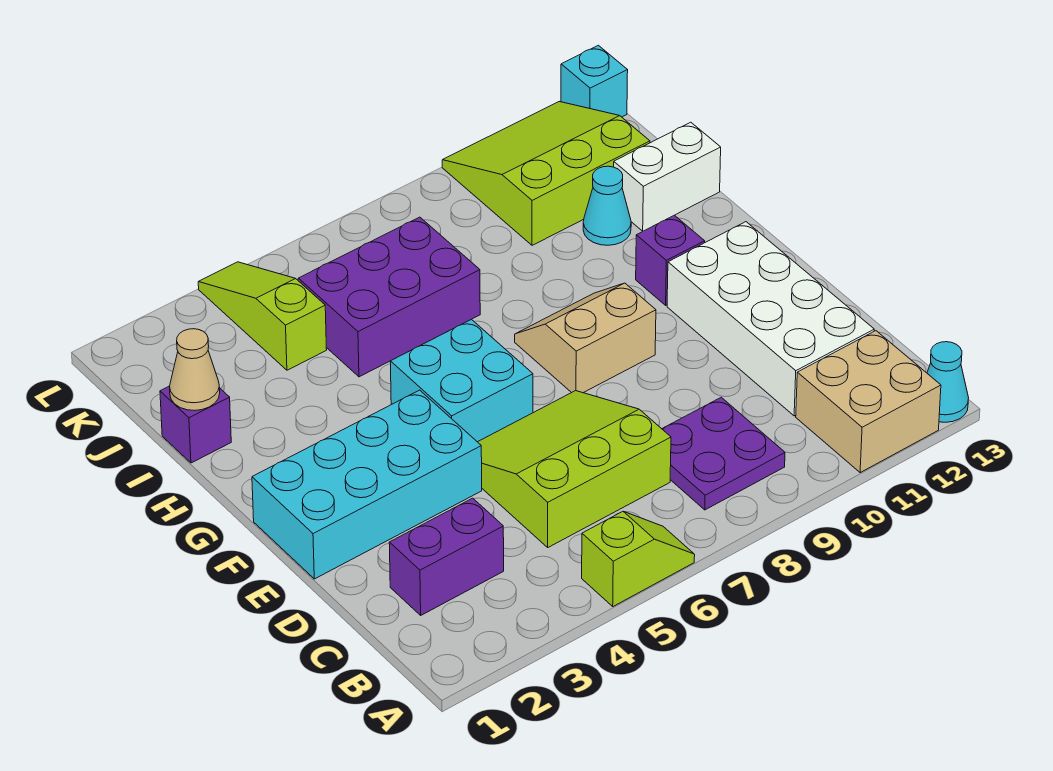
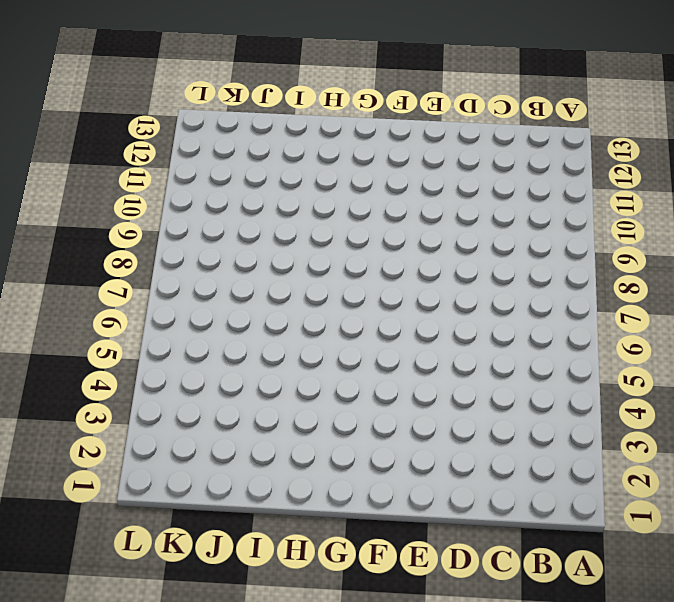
none -> lime 1x2 slope [582,512,695,606]
none -> tan 2x2 brick [796,331,941,472]
none -> cyan 1x1 cone [927,342,969,422]

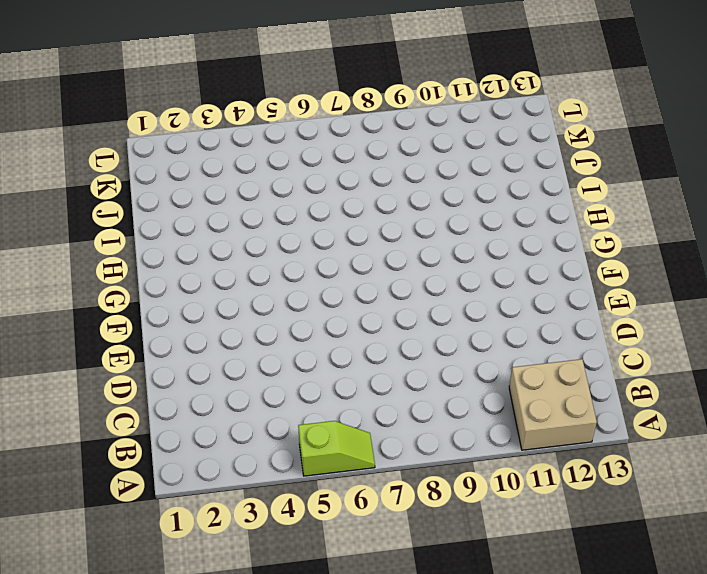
none -> cyan 1x1 cone [927,342,969,422]
none -> purple 2x2 plate [662,397,785,510]
none -> purple 1x2 brick [389,498,504,615]

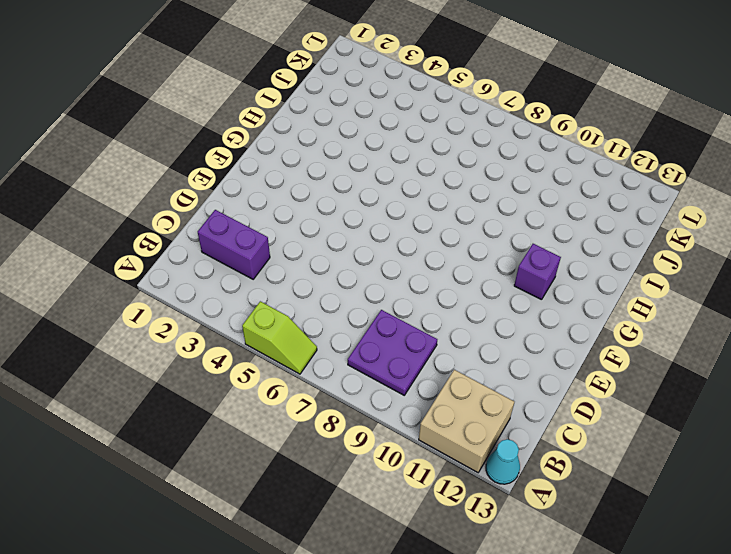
none -> lime 3x3 slope [478,391,671,547]
none -> white 2x4 brick [667,222,874,416]
none -> cyan 2x4 brick [252,390,482,579]

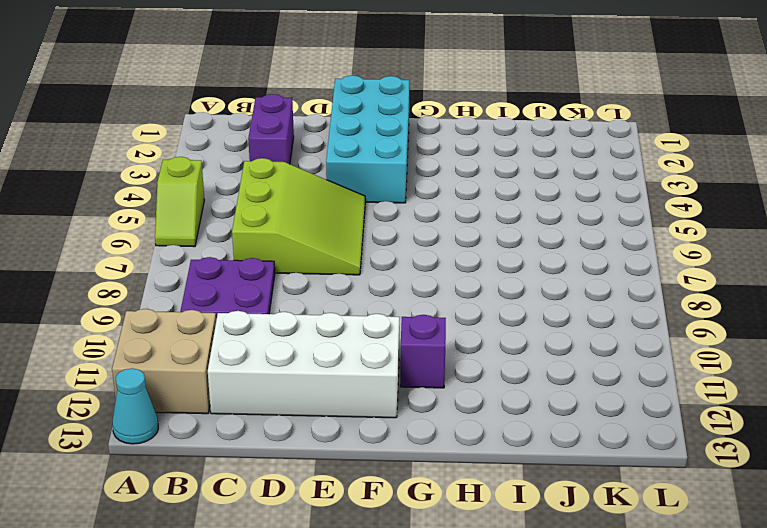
none -> cyan 2x2 brick [390,319,533,442]
none -> tan 2x2 slope [515,283,656,393]
none -> purple 1x1 brick [160,386,231,463]

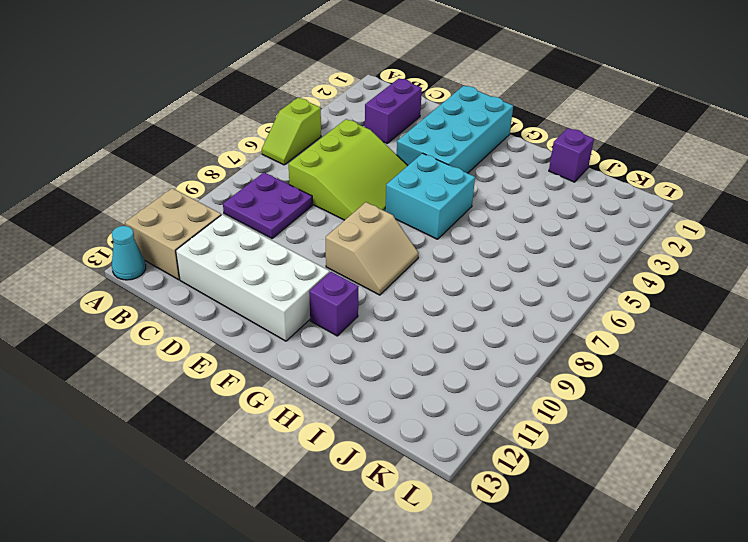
none -> purple 2x3 brick [298,217,480,377]
none -> cyan 1x1 cone [583,166,631,245]
none -> white 1x2 brick [614,122,721,231]

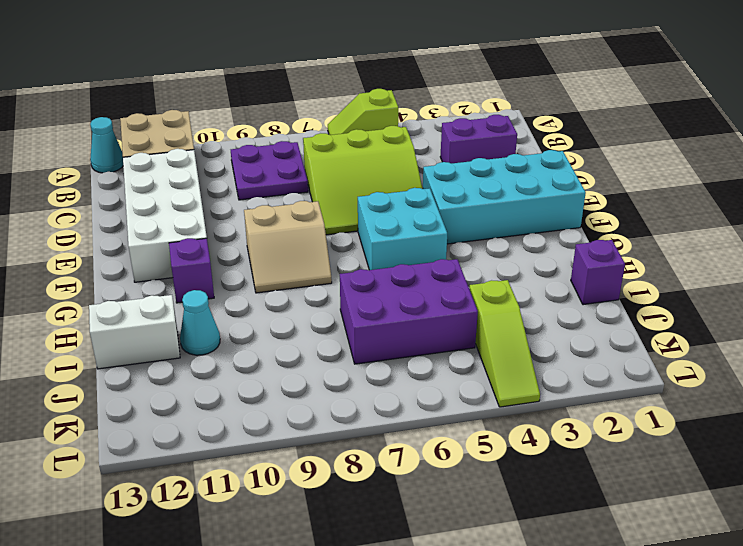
none -> lime 3x3 slope [442,102,650,245]
none -> cyan 1x1 brick [561,45,628,117]
none -> tan 1x1 cone [170,329,220,411]

